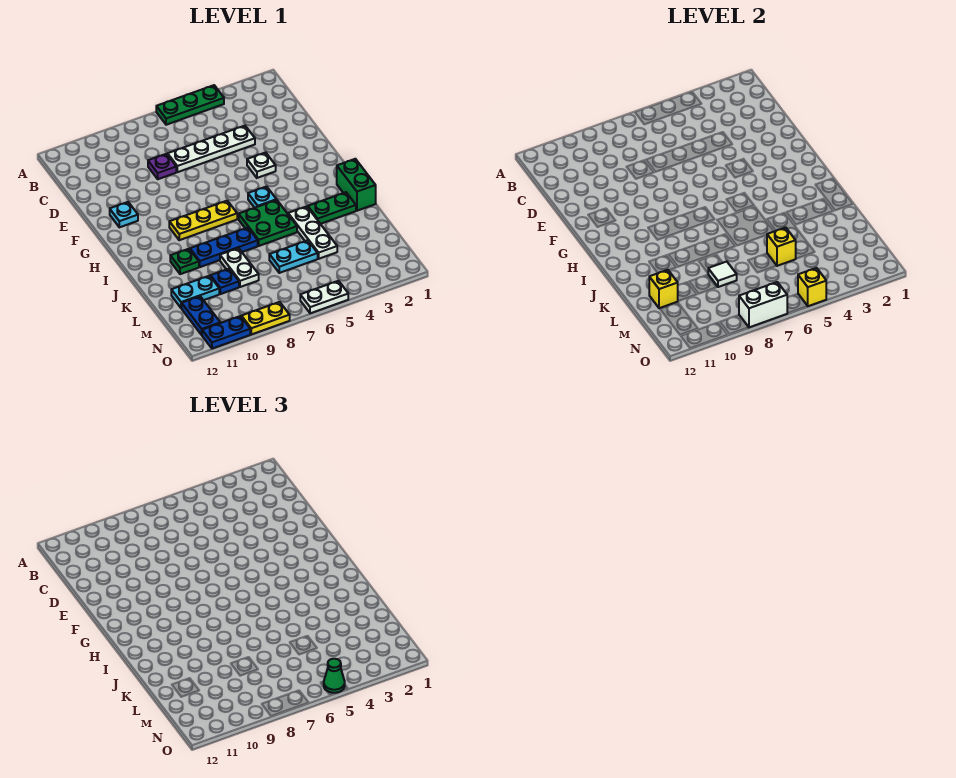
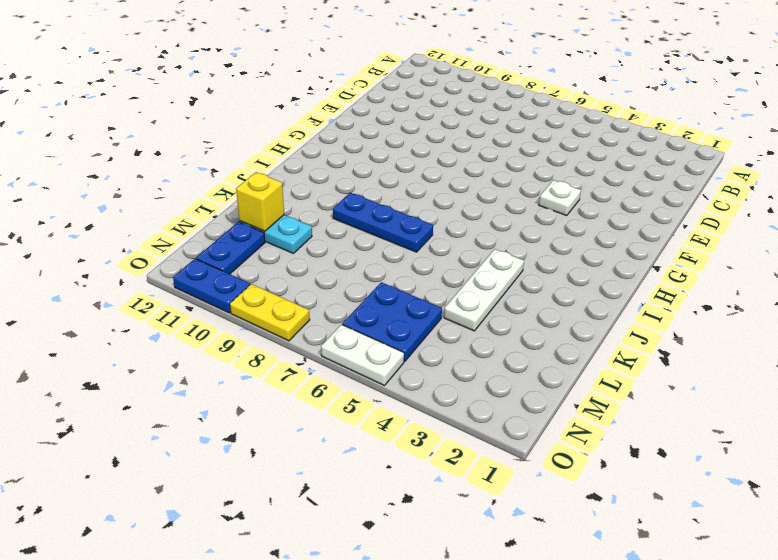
blue 2x2 plate [342,282,442,362] -> none
none -> green 1x3 plate [156,85,224,125]
none -> white 1x4 plate [168,126,255,172]
none -> purple 1x1 plate [148,154,176,179]

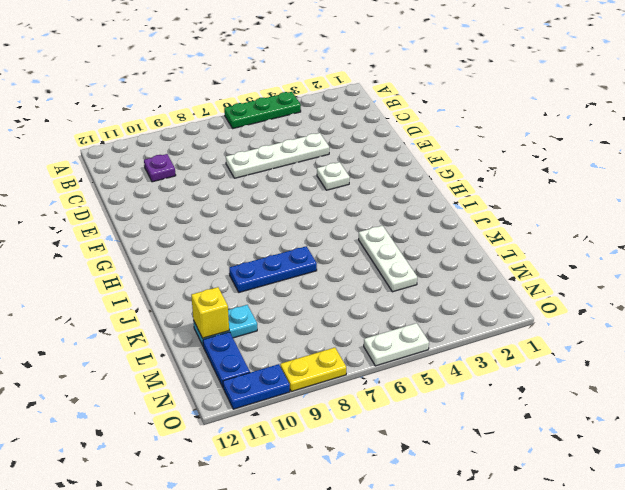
purple 1x1 plate [144,154,176,182] -> purple 1x1 plate moved to [148,154,176,179]
none -> cyan 1x1 plate [110,202,138,227]
none -> cyan 1x1 plate [248,187,276,208]
none -> yellow 1x3 plate [169,201,237,240]

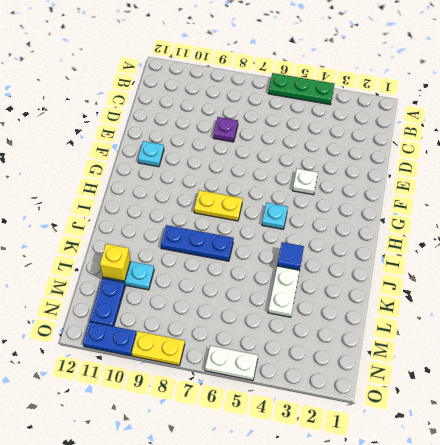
yellow 1x2 plate [194,190,243,221] -> yellow 1x3 plate [169,201,237,240]
blue 1x1 tile [277,242,304,270] -> none
none -> white 1x4 plate [168,126,255,172]
none -> green 1x2 brick [337,159,376,211]
none -> green 2x2 plate [239,200,297,246]

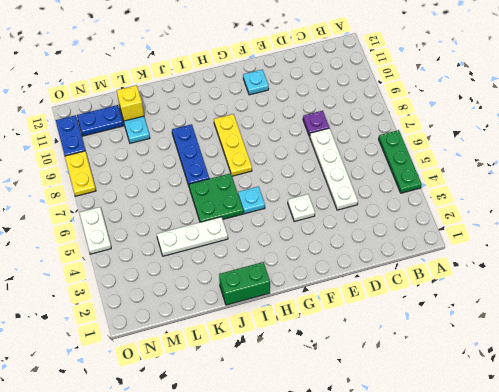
none -> green 1x2 plate [308,192,356,224]
none -> green 1x1 plate [170,249,199,274]
none -> white 1x2 plate [220,248,259,287]

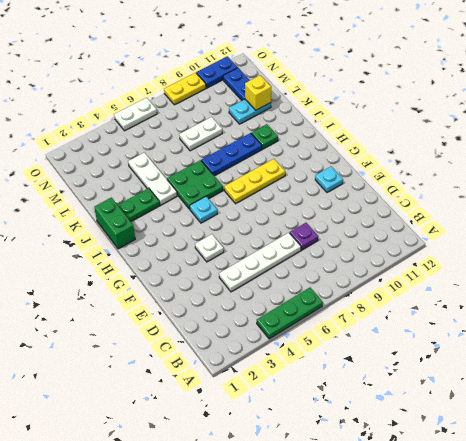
white 1x2 plate [179,117,222,151] -> white 1x2 plate turned to [220,248,259,287]
none -> cyan 1x2 plate [269,240,318,273]
none -> blue 1x1 plate [211,269,239,294]
none -> yellow 1x1 brick [767,227,796,266]

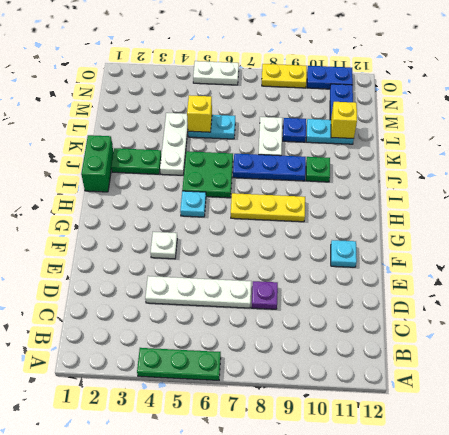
none -> white 1x1 tile [708,262,737,287]
none -> yellow 1x1 brick [798,268,826,306]
none -> white 1x2 brick [739,282,787,328]

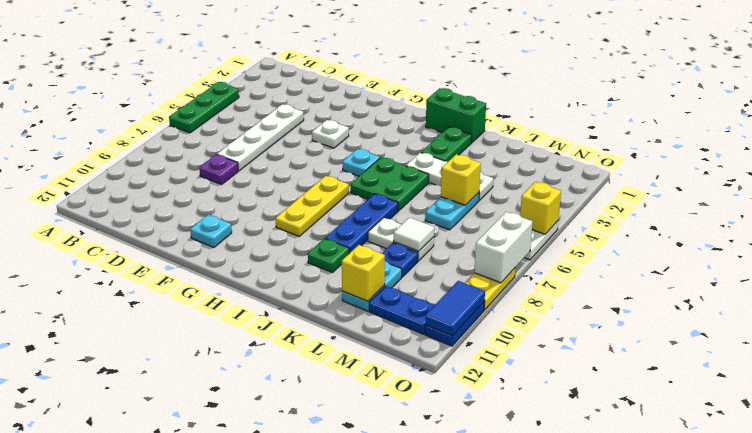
blue 1x2 tile [425,281,485,336] -> none
none -> green 1x1 cone [324,659,345,693]

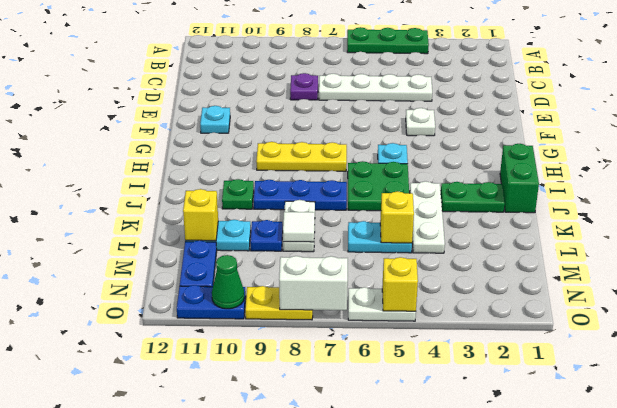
green 1x1 cone [212,255,244,309] -> green 1x1 cone moved to [324,659,345,693]

